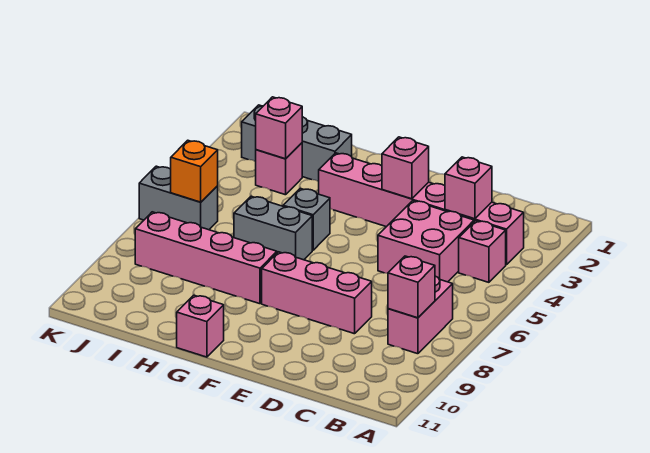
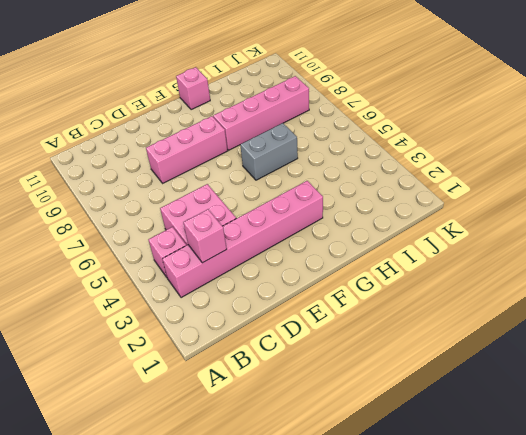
none -> pink 1x2 brick [388,276,453,354]
none -> grey 1x1 brick [283,189,330,250]
none -> grey 1x3 brick [242,105,352,182]

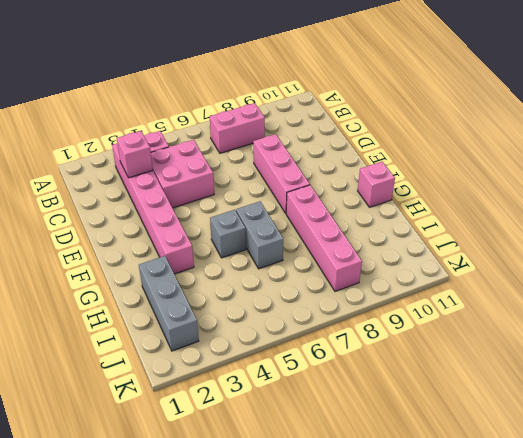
none -> pink 1x1 brick [256,143,302,195]
none -> grey 1x2 brick [139,166,218,230]
none -> pink 1x1 brick [388,256,435,318]

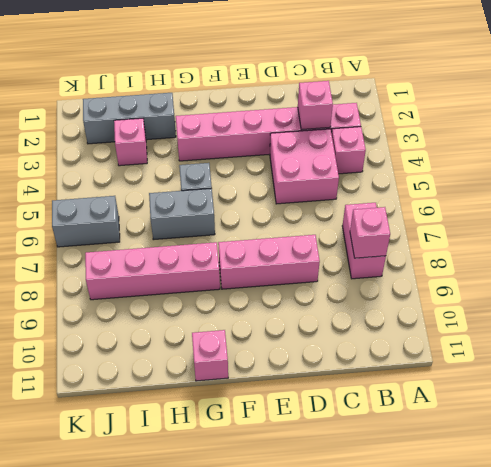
none -> pink 1x1 brick [382,137,429,199]
none -> pink 1x1 brick [256,97,302,159]
none -> orange 1x1 brick [171,140,218,202]

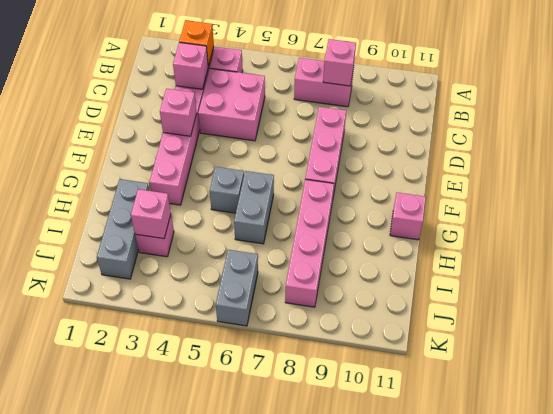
orange 1x1 brick [179,20,214,67] -> orange 1x1 brick moved to [171,140,218,202]

